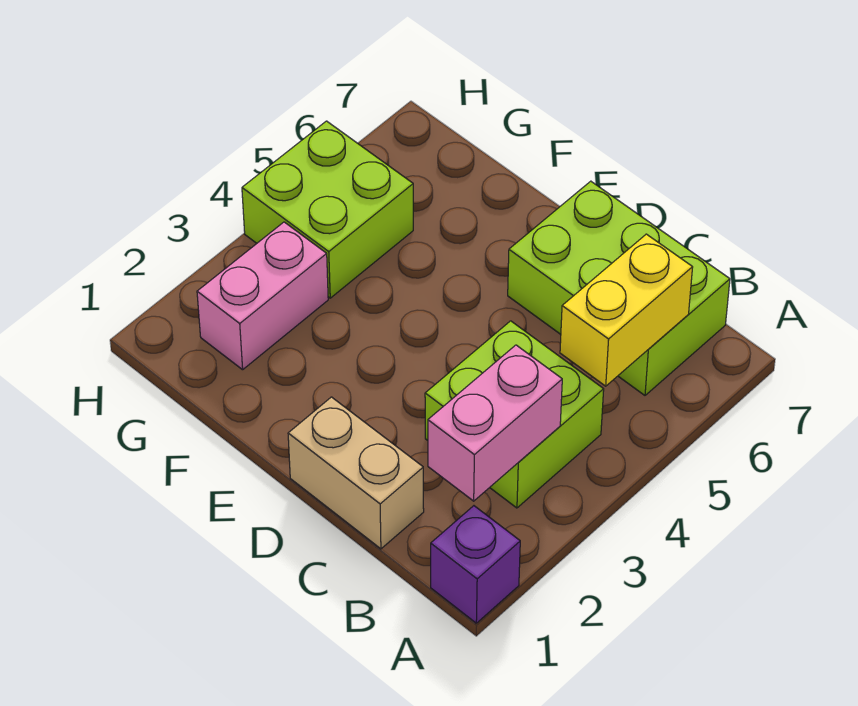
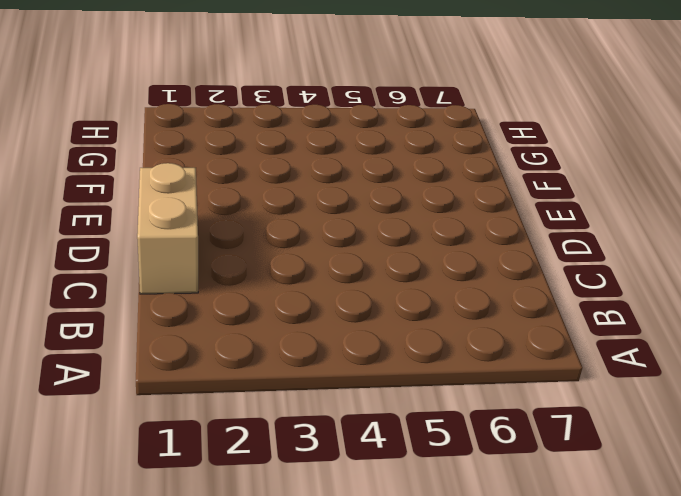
none -> purple 1x1 brick [431,506,520,623]
none -> lime 2x2 brick [425,321,604,508]

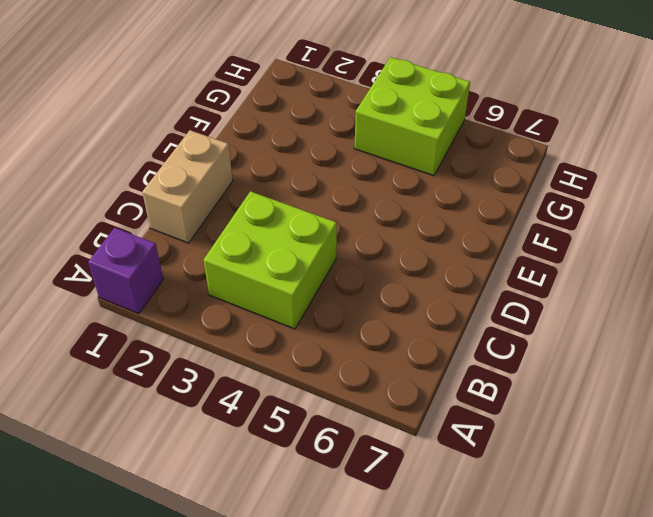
none -> lime 2x3 brick [508,181,730,395]
none -> pink 1x2 brick [197,222,328,370]

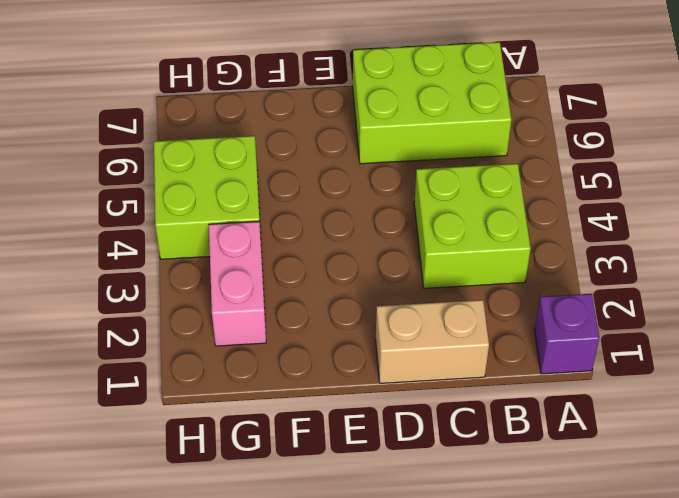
none -> pink 1x2 brick [428,345,562,501]
none -> yellow 1x2 brick [560,234,693,386]

